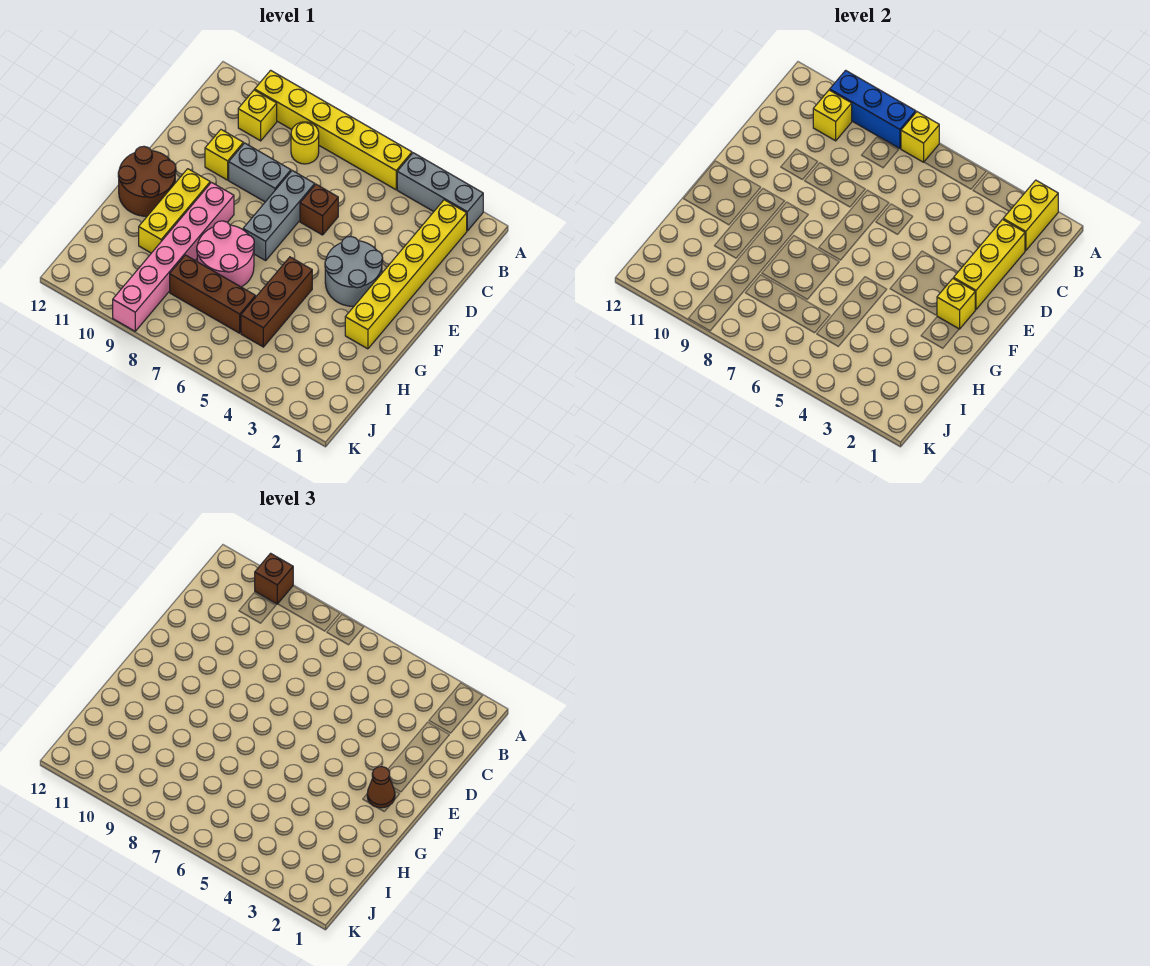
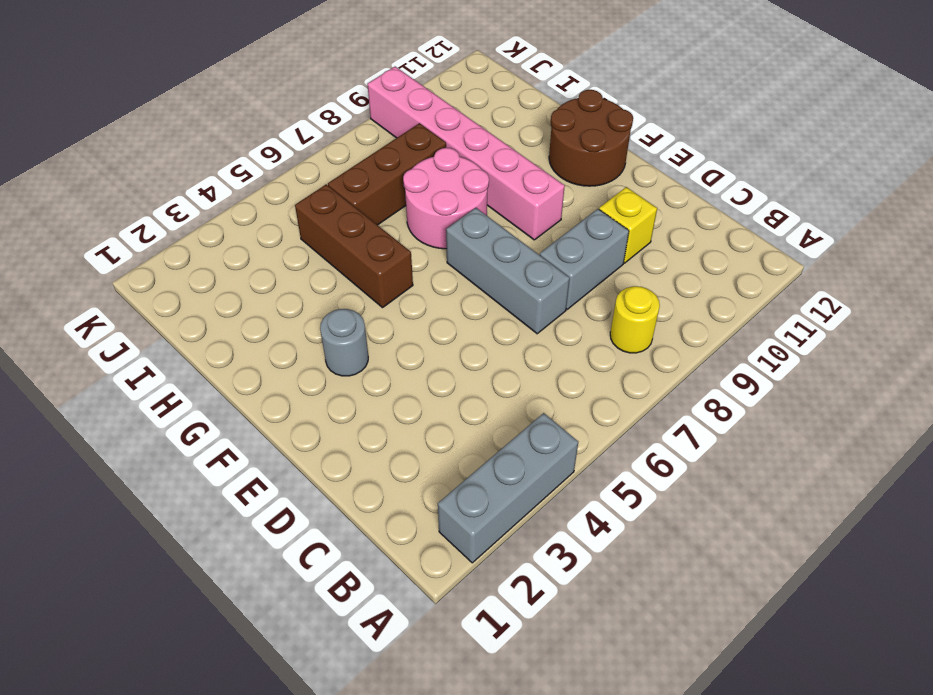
grey 1x1 round brick [320,309,368,376] -> grey 2x2 round brick [325,236,383,306]
none -> yellow 1x6 brick [255,70,412,190]
none -> yellow 1x6 brick [345,200,467,349]
none -> yellow 1x1 brick [238,90,277,141]

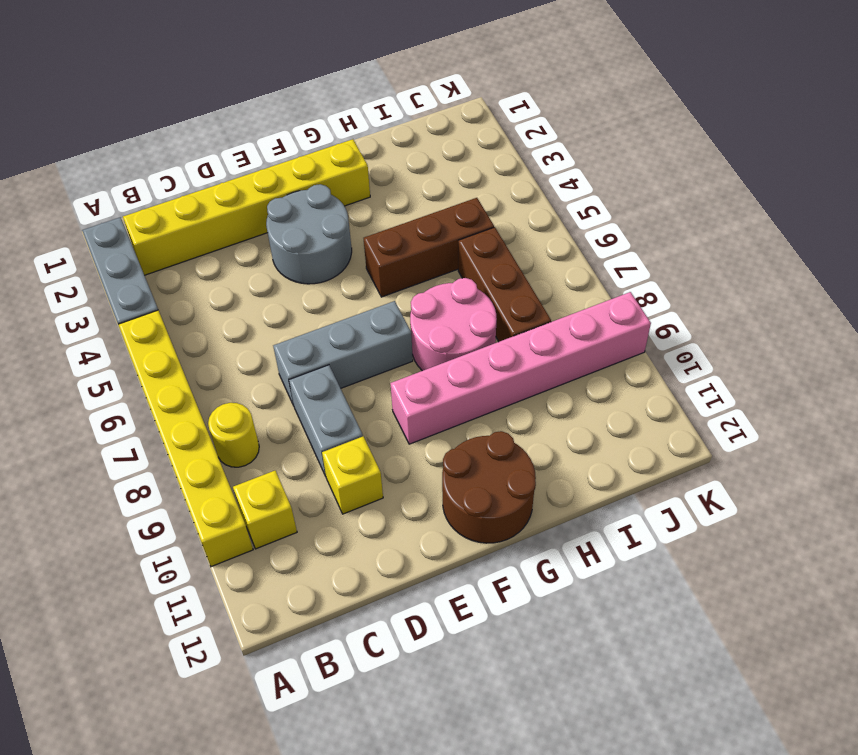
none -> brown 1x1 brick [300,184,338,235]
none -> yellow 1x3 brick [139,169,210,253]
none -> yellow 1x2 brick [1003,180,1058,251]

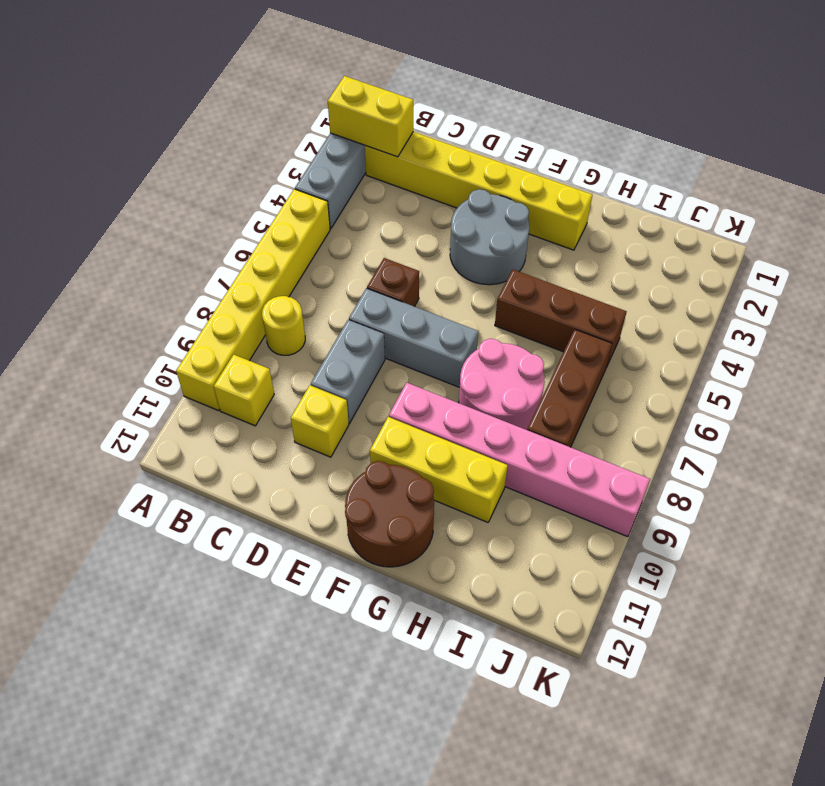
none -> yellow 1x1 brick [901,112,939,162]
none -> blue 1x3 brick [830,70,916,149]
none -> yellow 1x1 brick [813,90,852,141]

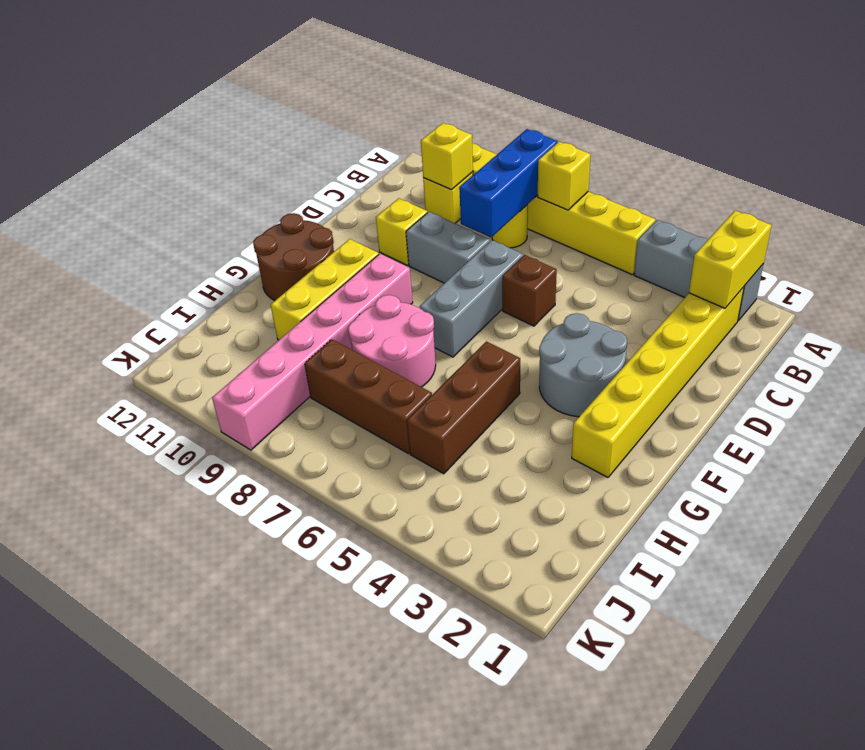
blue 1x3 brick [459,129,557,237] -> blue 1x3 brick turned to [830,70,916,149]
none -> yellow 1x3 brick [954,220,1025,310]
none -> yellow 1x1 brick [937,279,975,329]
none -> brown 1x1 brick [255,553,293,604]

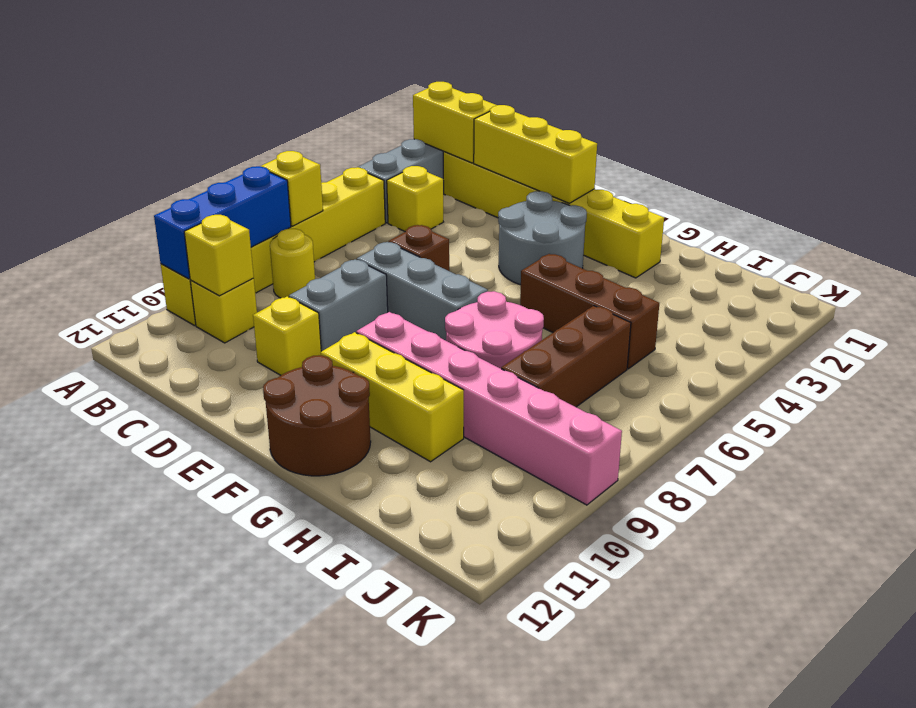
yellow 1x1 brick [387,166,443,232] -> yellow 1x1 brick moved to [937,279,975,329]
none -> brown 1x1 brick [255,553,293,604]
none -> brown 1x1 cone [367,767,395,808]

